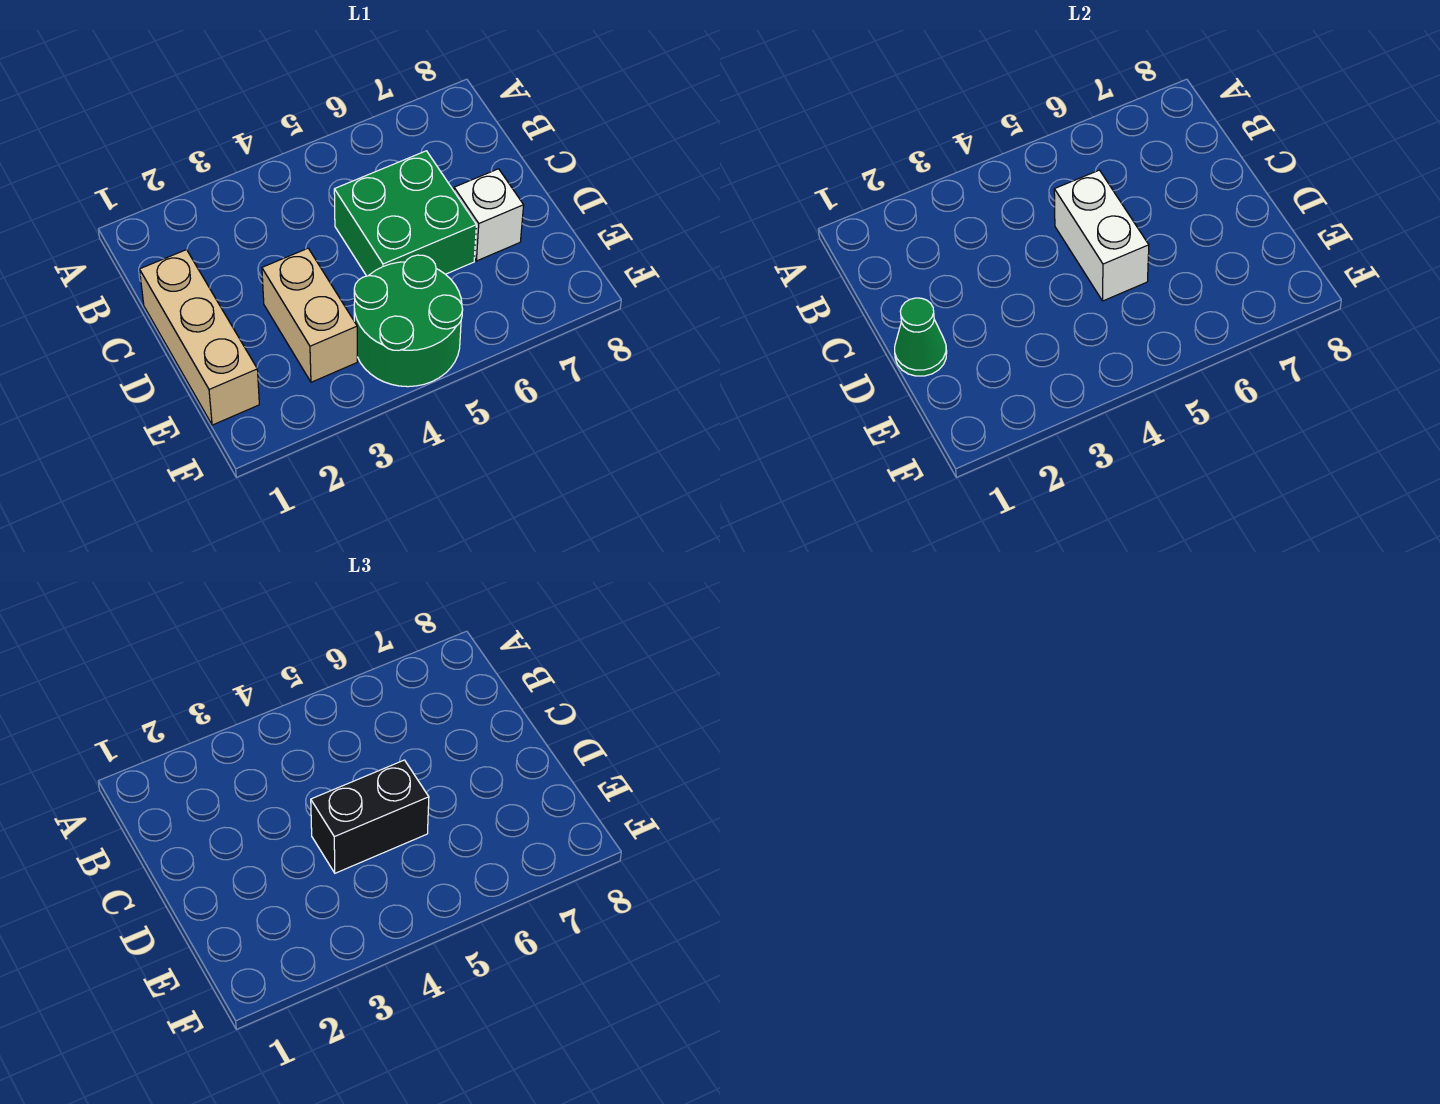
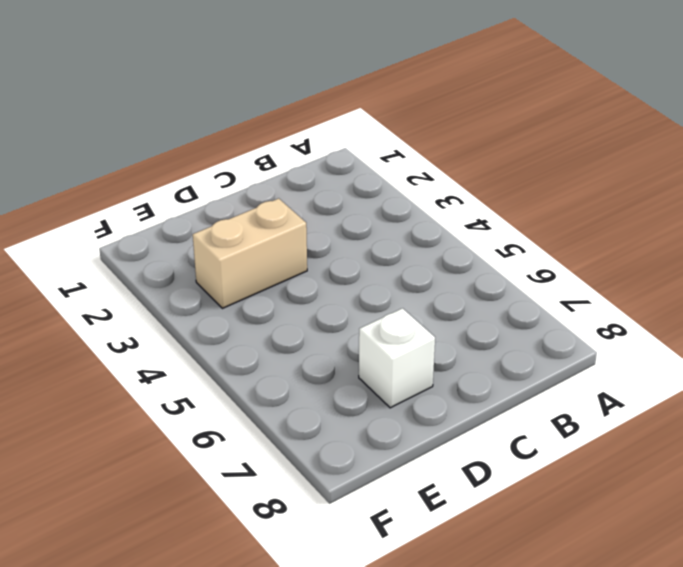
none -> tan 1x3 brick [140,250,259,425]
none -> green 2x2 brick [334,151,476,276]

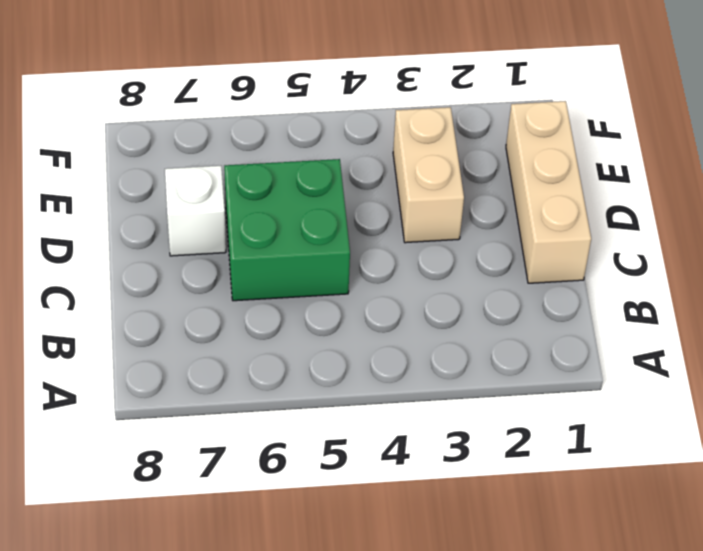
none -> green 2x2 round brick [354,255,463,387]
none -> white 1x2 brick [1054,170,1149,301]

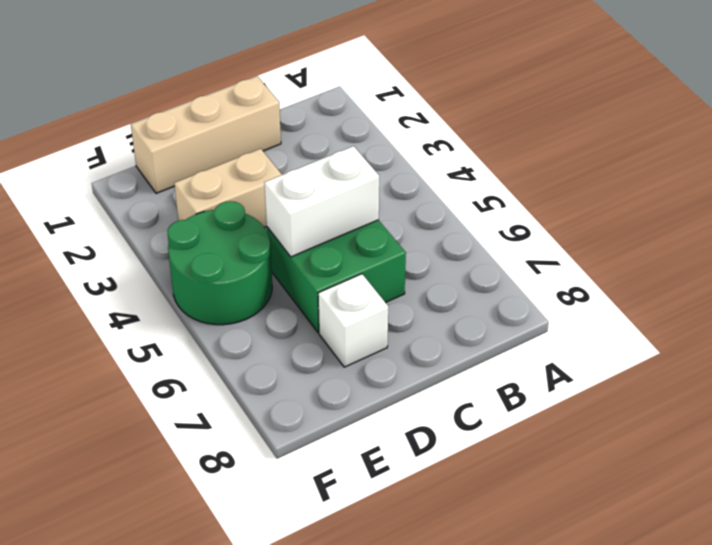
none -> green 1x1 cone [895,298,947,376]
none -> black 1x2 brick [311,760,429,873]

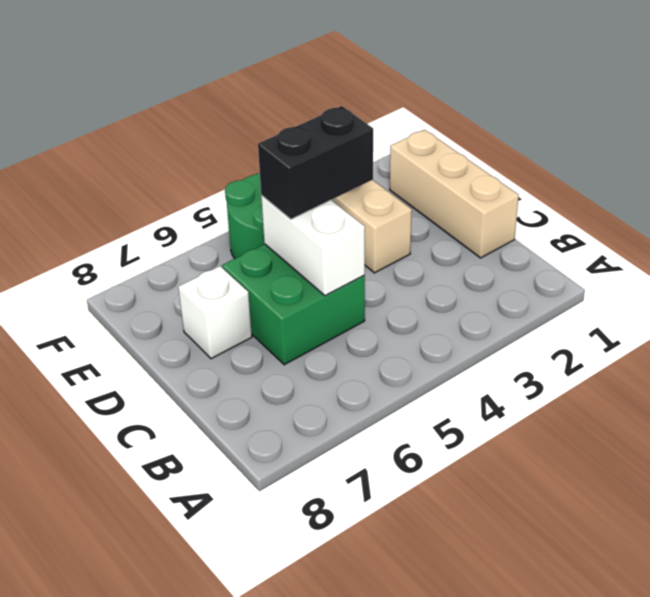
none -> green 1x1 cone [895,298,947,376]

